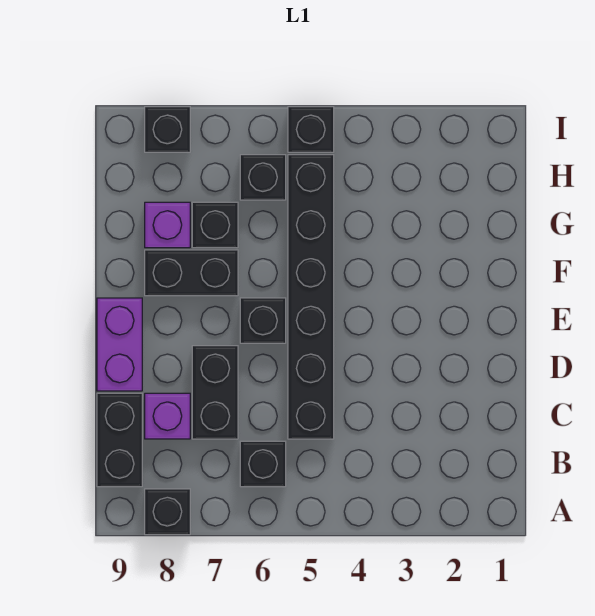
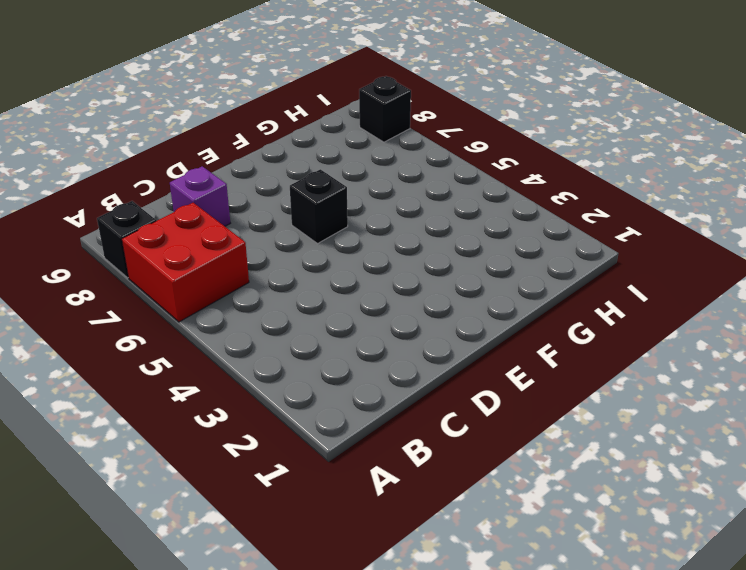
red 2x2 brick [122,203,249,322] -> black 1x1 brick [240,441,286,487]
none -> black 1x2 brick [97,393,142,487]
none -> black 1x6 brick [288,155,334,439]
none -> black 1x2 brick [192,346,238,439]

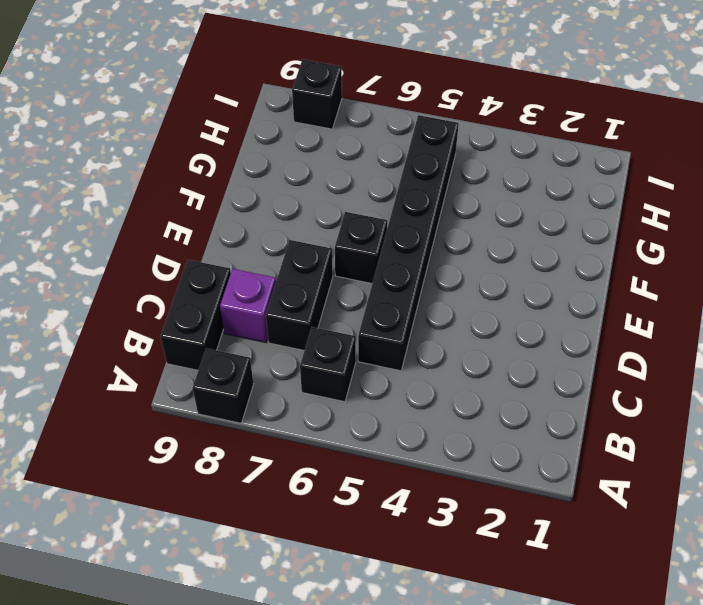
none -> purple 1x2 brick [97,298,142,391]
none -> black 1x2 brick [145,250,238,296]
none -> black 1x1 brick [192,202,238,248]

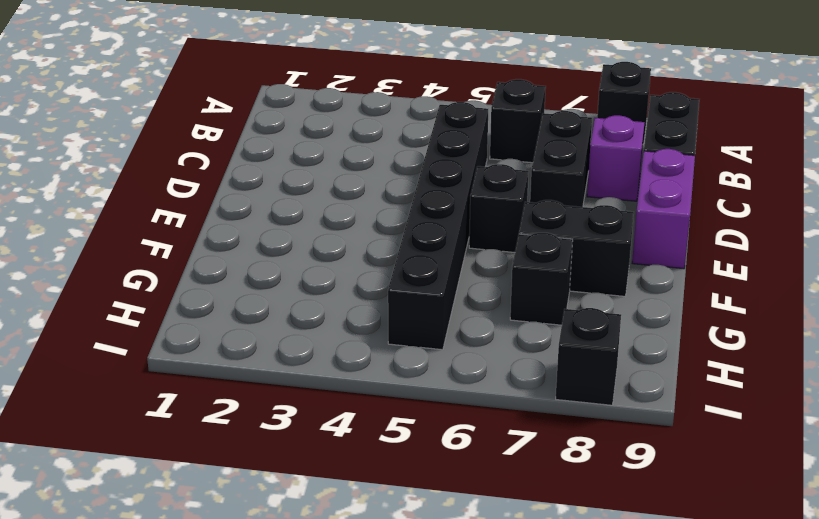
none -> purple 1x1 brick [145,202,190,248]
none -> black 1x1 brick [240,155,286,200]
none -> black 1x1 brick [288,107,334,152]

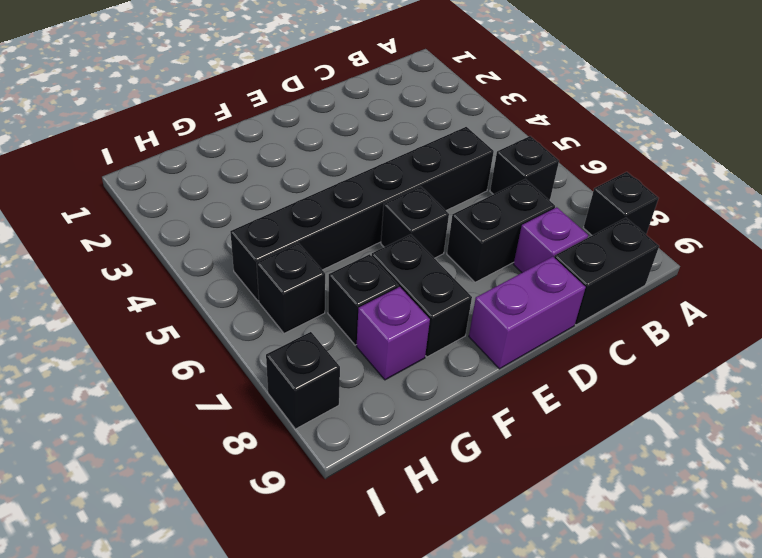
none -> black 1x1 brick [288,107,334,152]

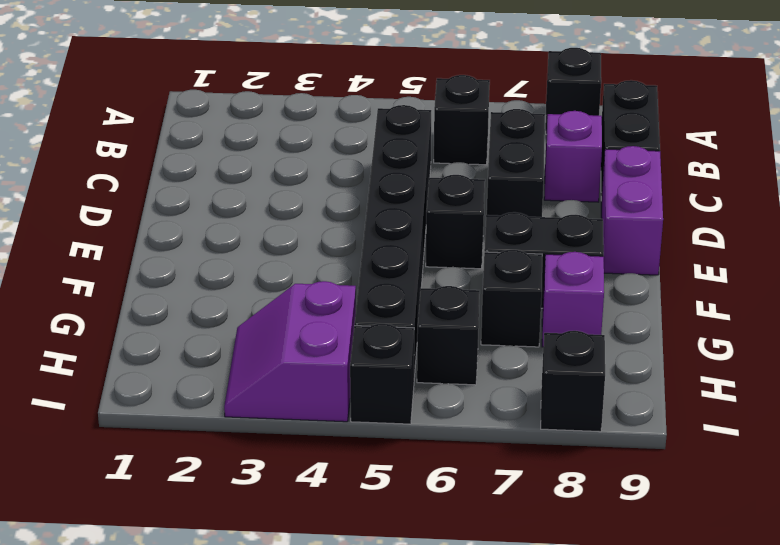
purple 2x2 slope [224,281,356,422] -> none

